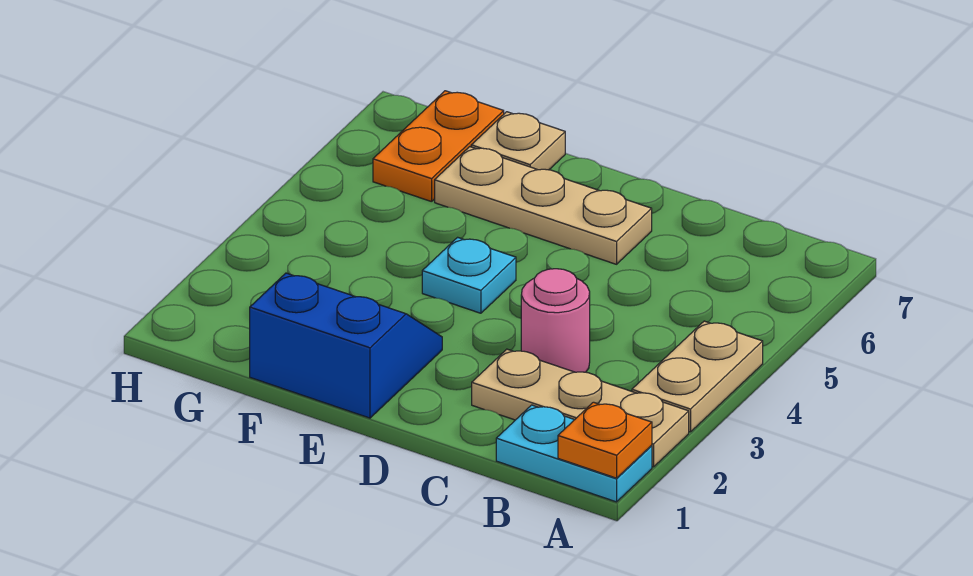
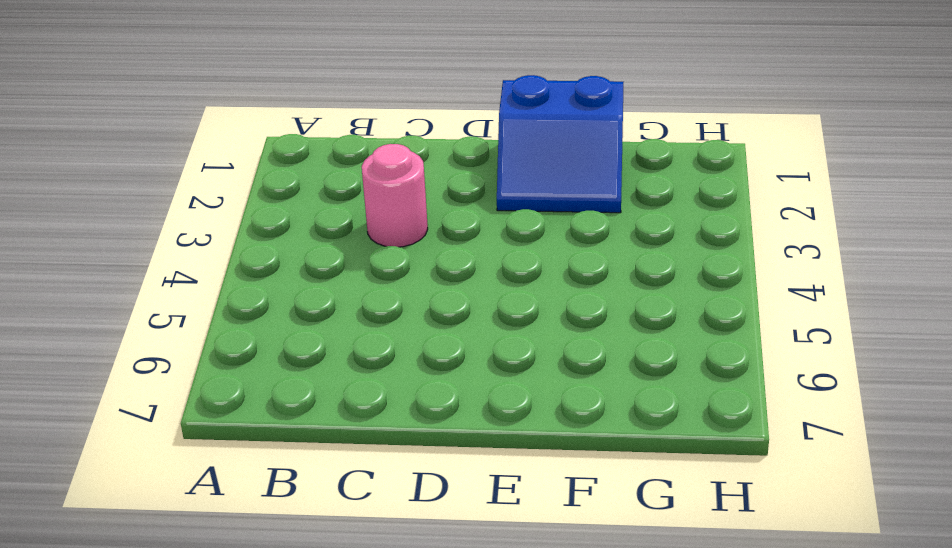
none -> cyan 1x2 plate [496,405,652,502]
none -> tan 1x3 plate [472,349,689,467]

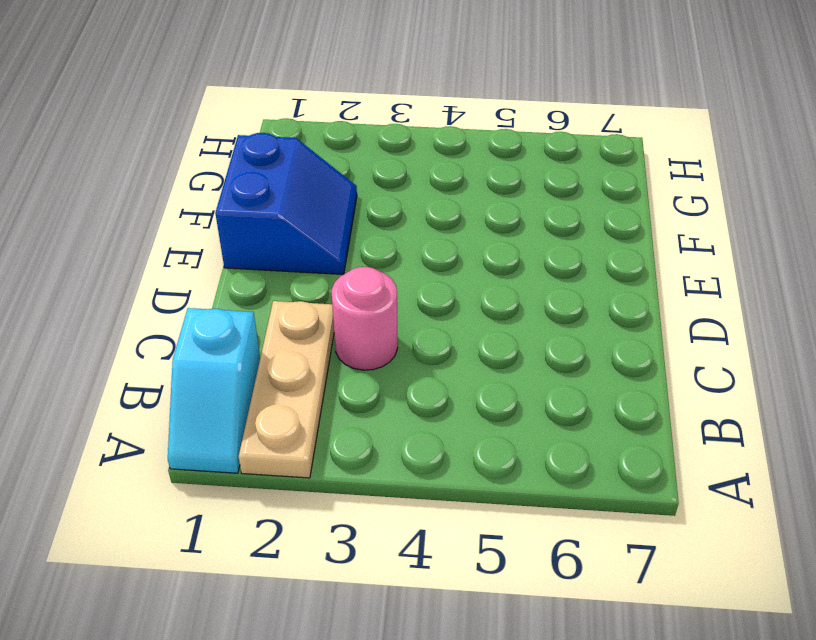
cyan 1x2 slope [168,308,260,473] -> cyan 1x2 plate [496,405,652,502]
none -> tan 1x2 plate [632,321,763,432]
none -> tan 1x3 plate [435,147,652,264]

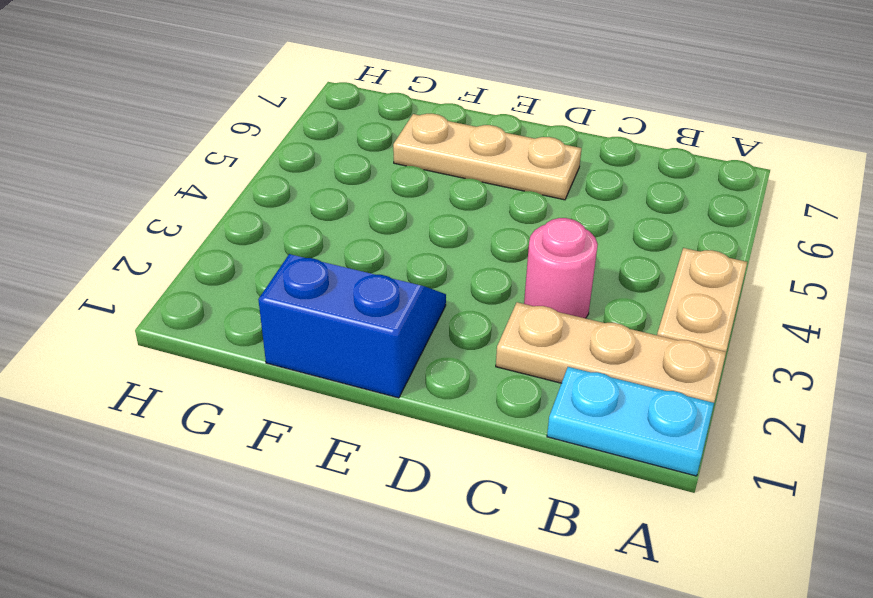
none -> cyan 1x1 plate [422,237,516,313]
none -> tan 1x1 plate [471,112,565,170]

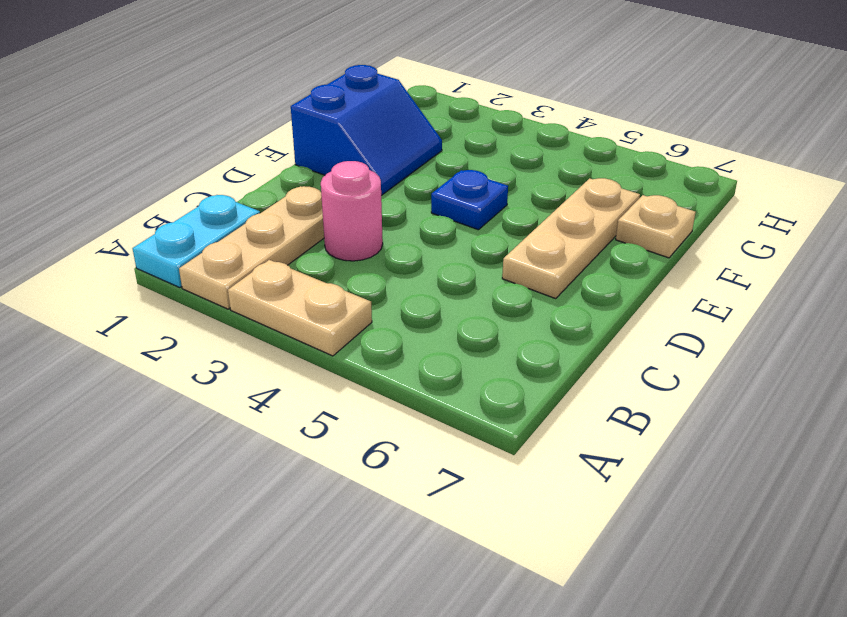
blue 1x1 plate [431,170,508,230] -> cyan 1x1 plate [422,237,516,313]
none -> orange 1x2 plate [373,91,504,202]
none -> orange 1x1 plate [558,402,652,478]

